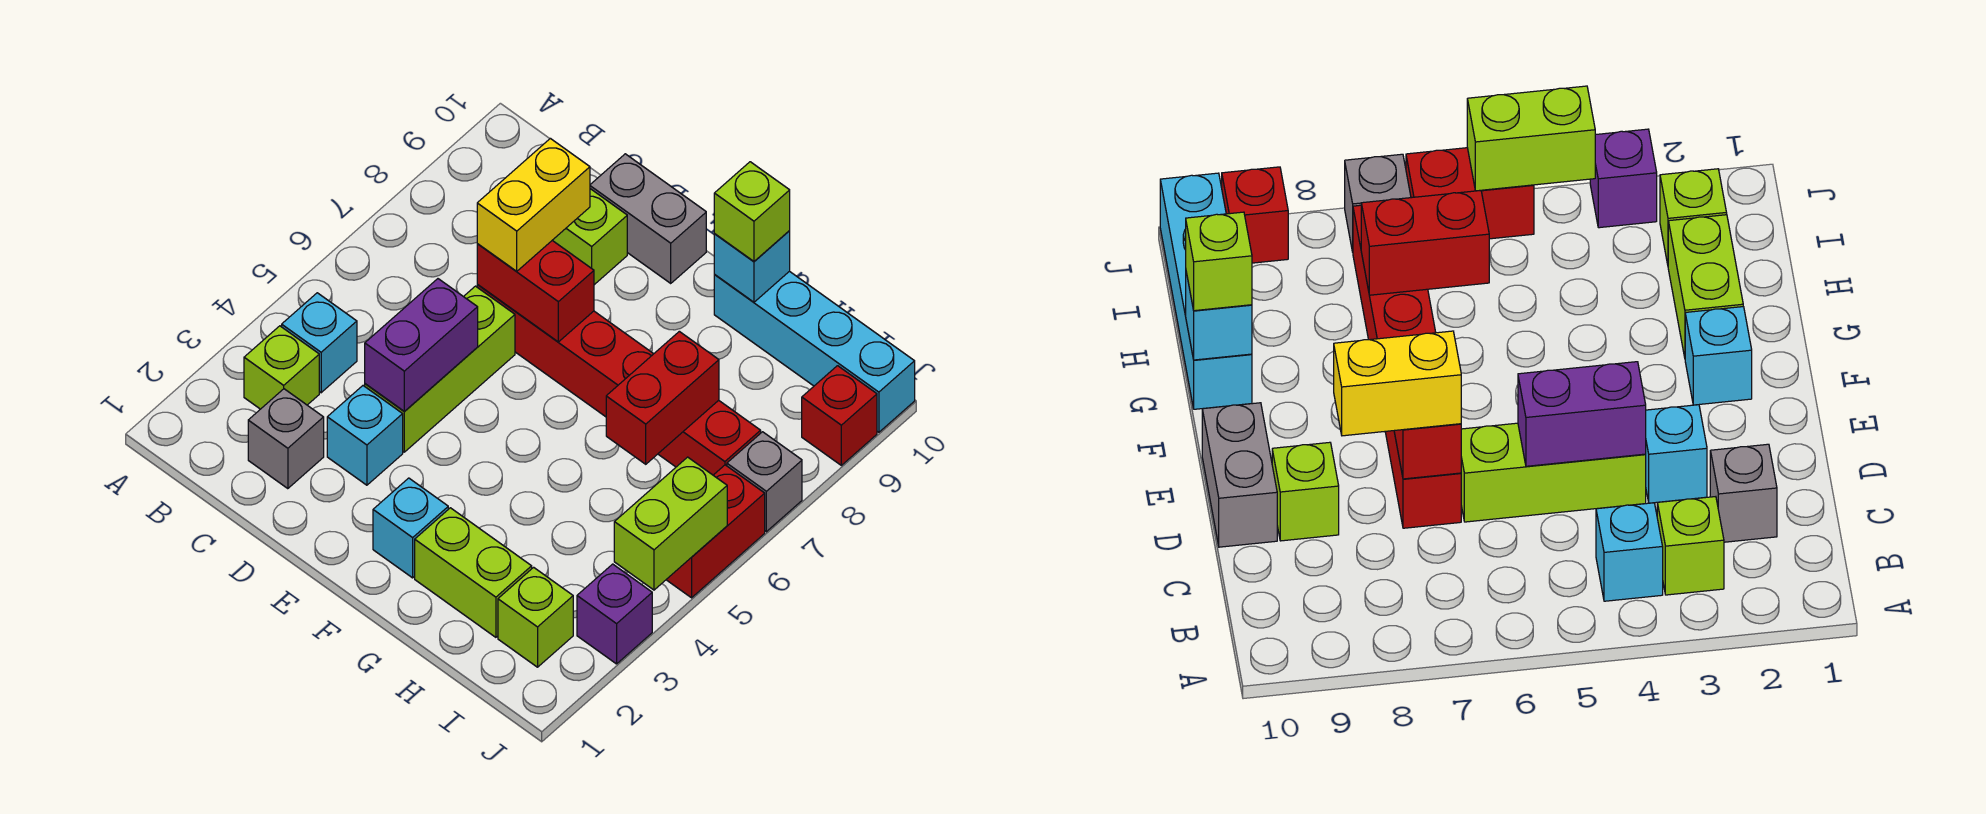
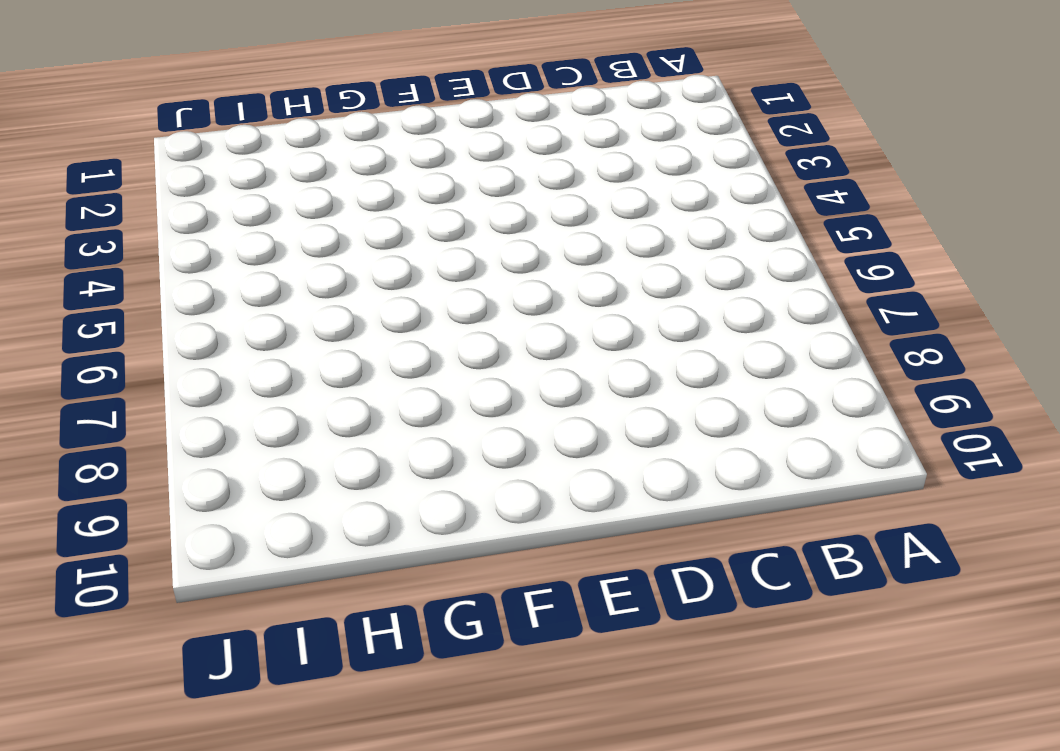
none -> lime 1x1 brick [244,326,319,409]
none -> cyan 1x1 brick [282,293,357,393]
none -> grey 1x1 brick [248,389,324,489]

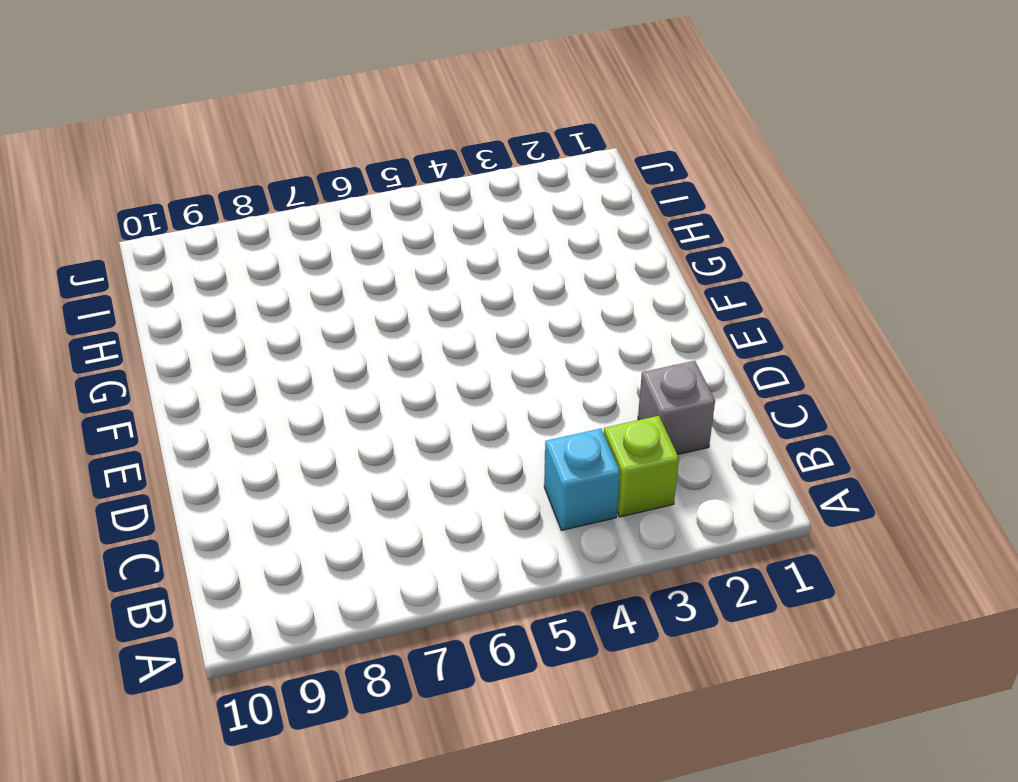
none -> cyan 1x1 brick [327,386,403,485]
none -> lime 1x3 brick [365,286,515,452]
none -> red 1x6 brick [477,285,761,475]

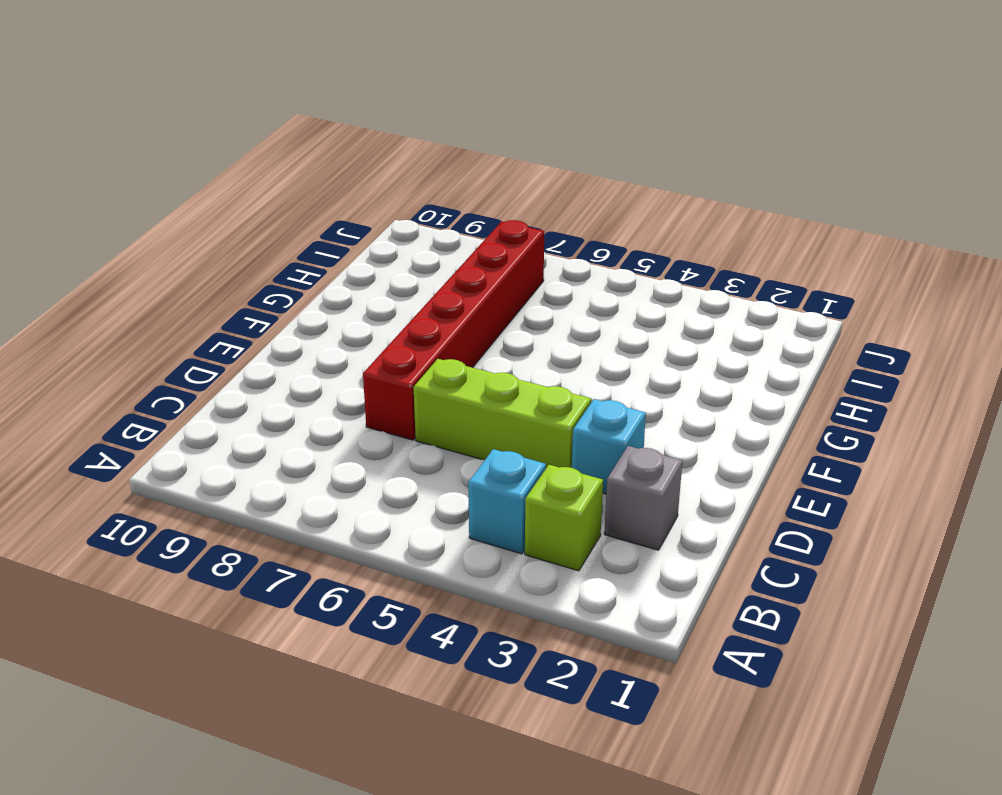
none -> lime 1x1 brick [552,189,627,285]
none -> grey 1x2 brick [590,154,706,283]
none -> cyan 1x1 brick [373,478,448,578]

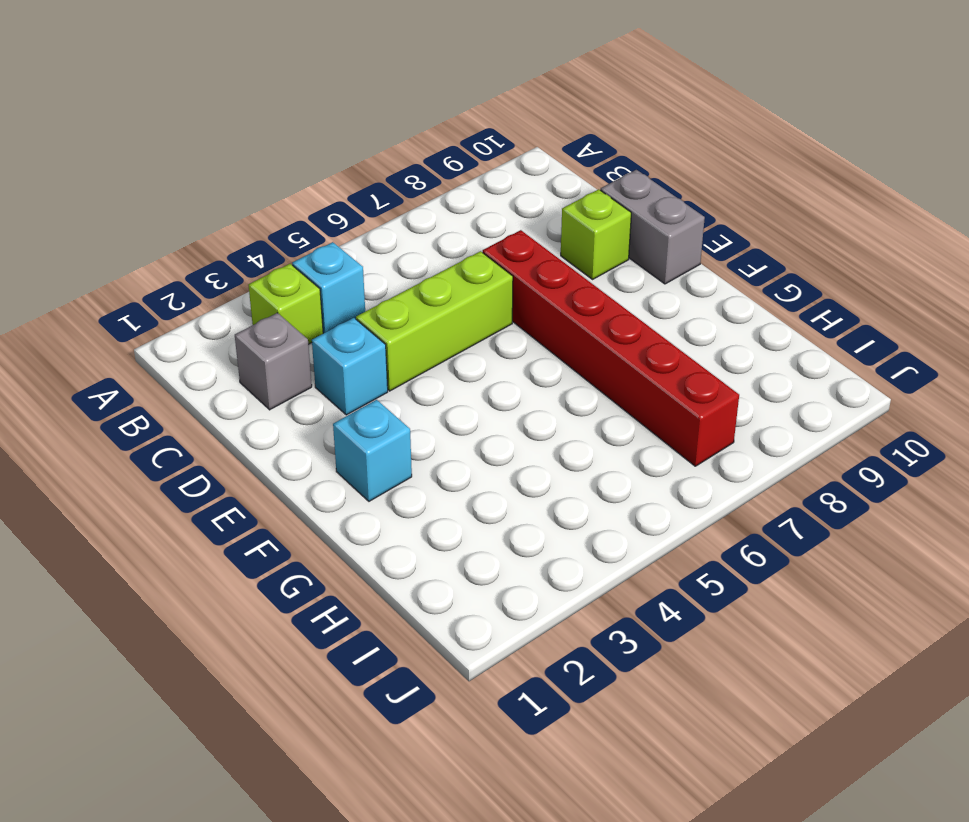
none -> lime 1x2 brick [415,508,532,637]
none -> cyan 1x4 brick [714,271,915,432]
none -> lime 1x1 brick [498,567,573,667]

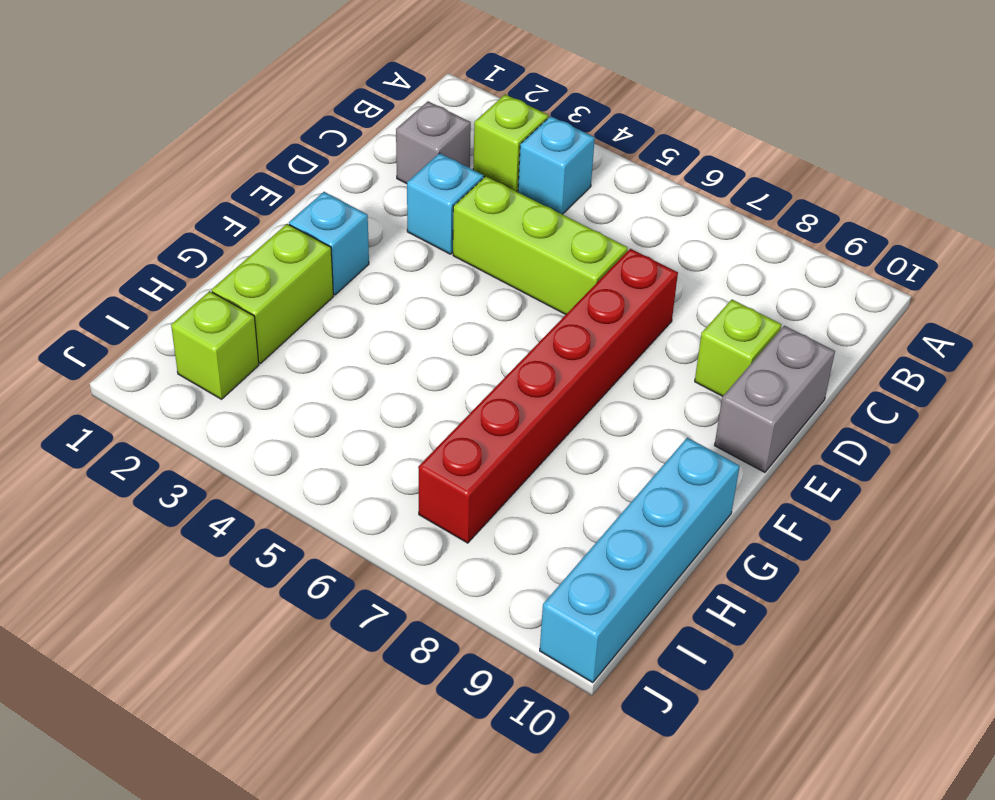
none -> purple 1x1 brick [577,564,652,664]
none -> red 1x2 brick [666,465,765,598]
none -> grey 1x1 brick [727,432,802,532]

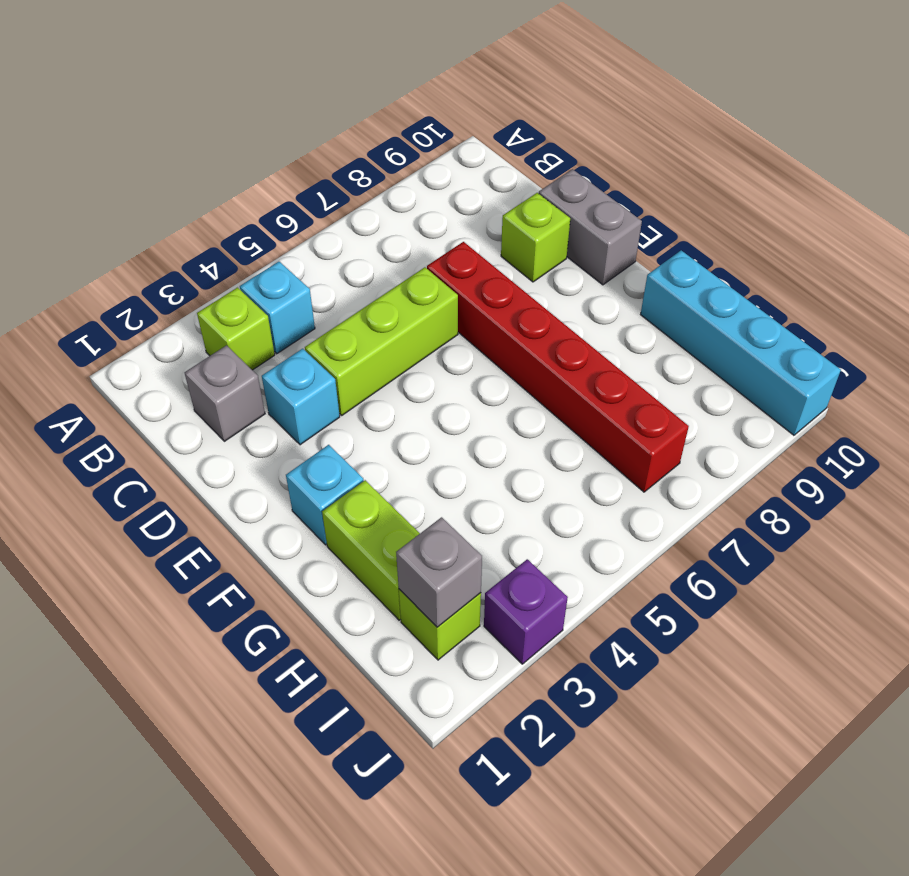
grey 1x1 brick [396,517,482,627] -> grey 1x1 brick moved to [727,432,802,532]
none -> red 1x2 brick [666,465,765,598]
none -> red 1x1 brick [802,366,877,465]
none -> purple 1x2 brick [365,279,478,411]

